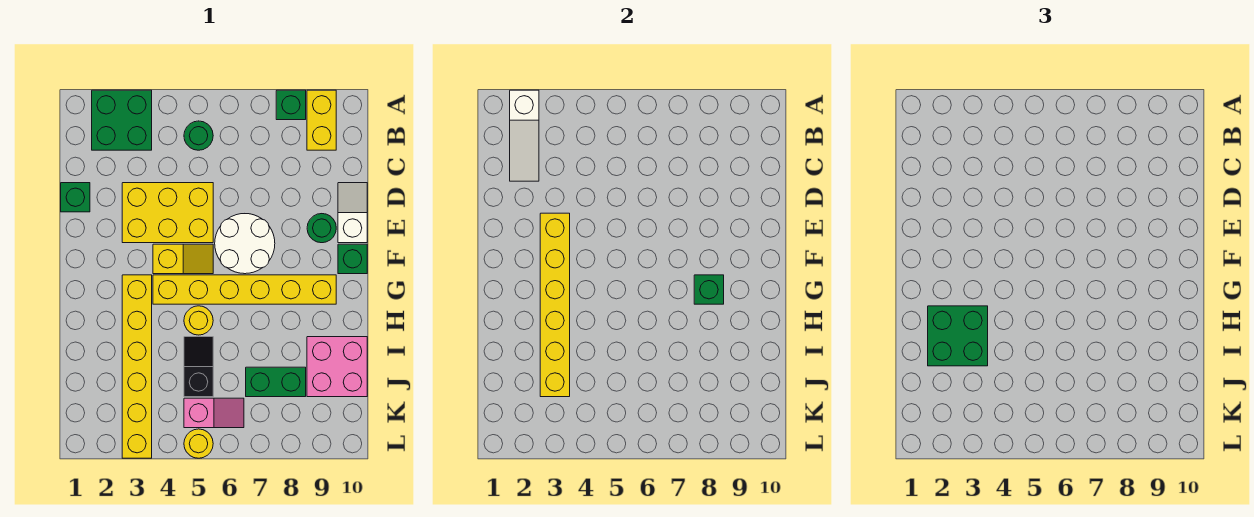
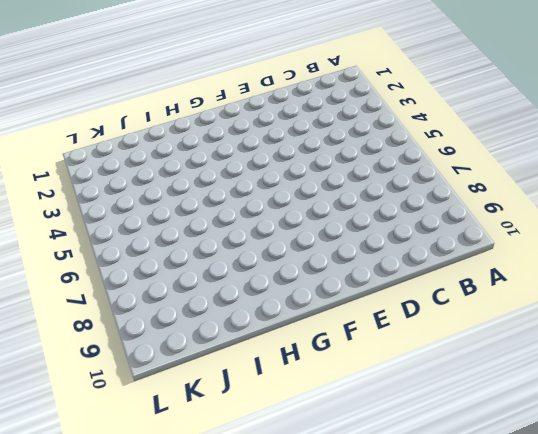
none -> green 2x2 brick [92,90,152,150]
none -> green 1x1 brick [276,90,306,120]
none -> yellow 1x2 brick [307,90,336,150]

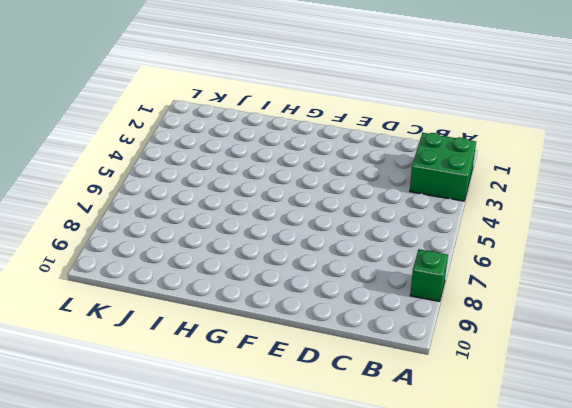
none -> yellow 1x2 brick [307,90,336,150]
none -> green 1x1 round brick [184,121,213,150]
none -> green 1x1 brick [61,183,90,212]

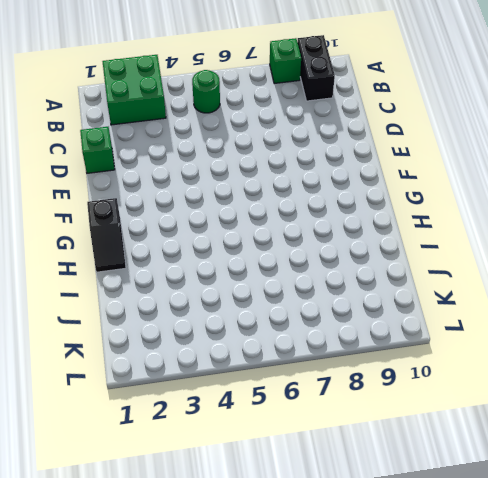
black 1x2 brick [297,35,335,101] -> yellow 1x2 brick [307,90,336,150]
black 1x2 slope [87,198,126,272] -> black 1x2 slope turned to [184,337,213,397]
none -> yellow 2x3 brick [122,183,213,243]
none -> white 1x2 slope [338,183,367,243]
none -> white 2x2 round brick [215,214,275,274]

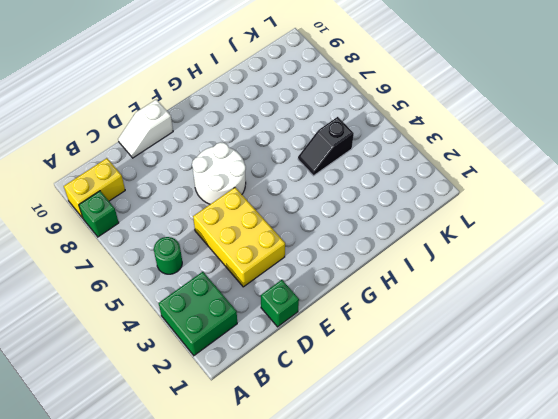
none -> green 1x1 round brick [307,214,336,243]
none -> yellow 1x2 slope [153,244,213,274]
none -> green 1x1 brick [338,244,367,274]

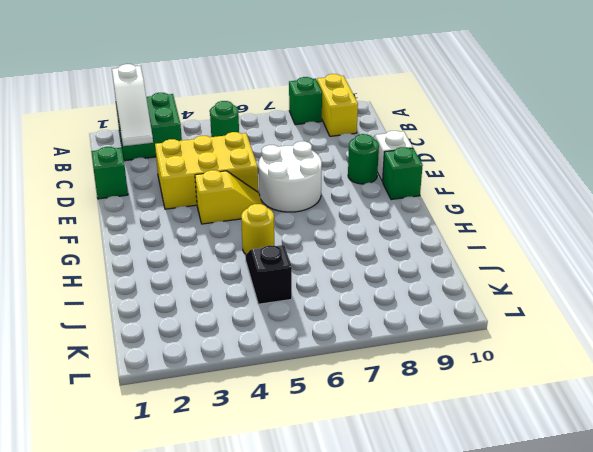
none -> yellow 1x6 brick [122,275,152,458]
none -> yellow 1x6 brick [153,275,336,304]
none -> pink 2x2 brick [307,337,367,397]

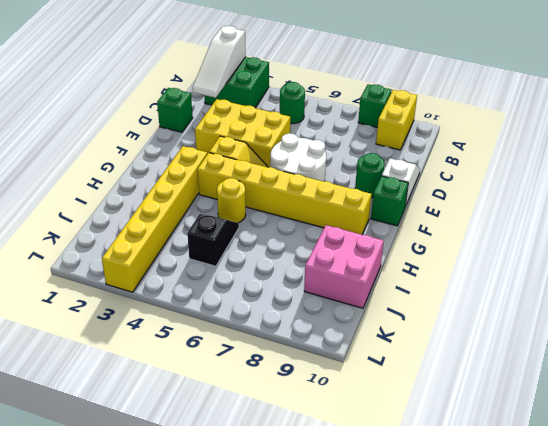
none -> green 1x2 brick [246,367,306,397]
none -> pink 1x2 slope [184,398,244,428]
none -> yellow 1x1 round brick [184,429,213,458]

